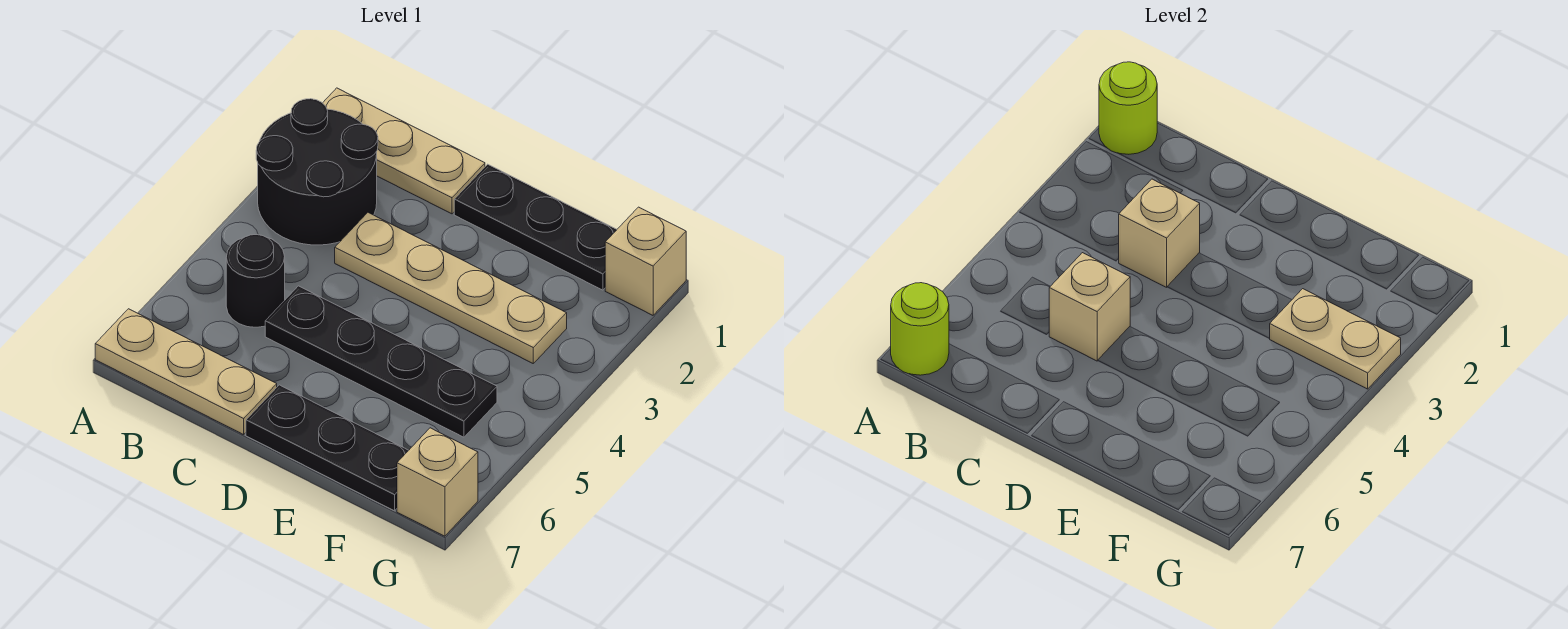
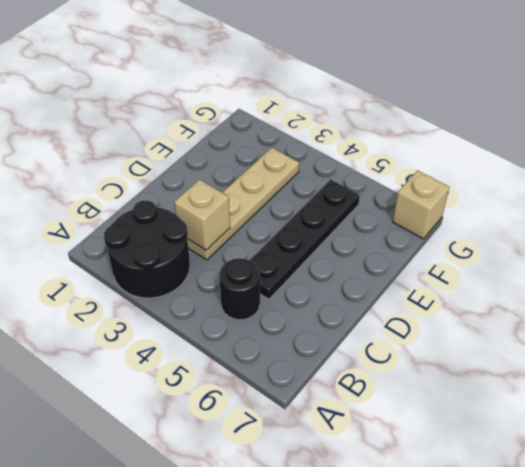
none -> tan 1x3 plate [323,88,485,214]
none -> tan 1x3 plate [95,309,277,435]
none -> black 1x3 plate [454,164,617,290]

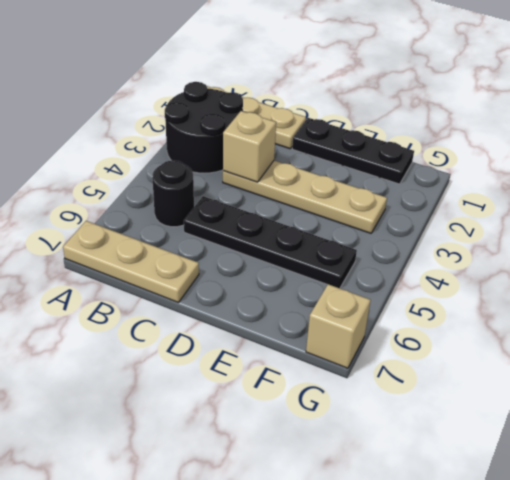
none -> black 1x3 plate [246,385,409,511]
none -> tan 1x1 brick [605,207,686,315]
none -> lime 1x1 round brick [1099,62,1157,154]

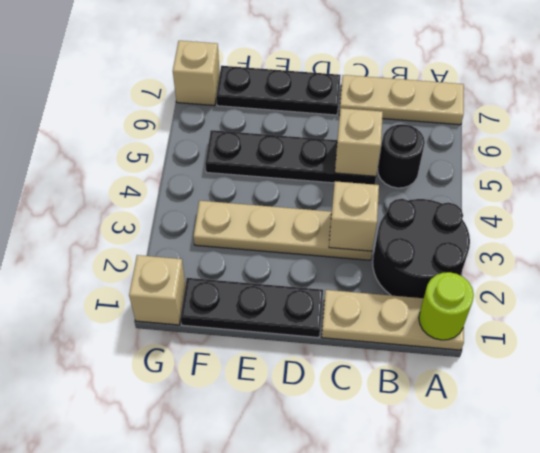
none -> lime 1x1 round brick [891,283,949,375]
none -> tan 1x2 plate [1269,289,1401,389]

